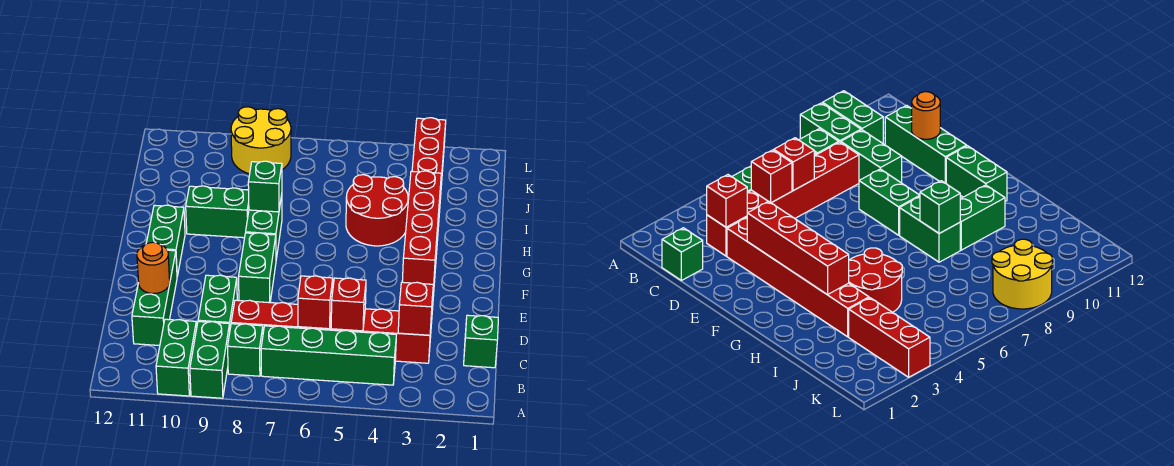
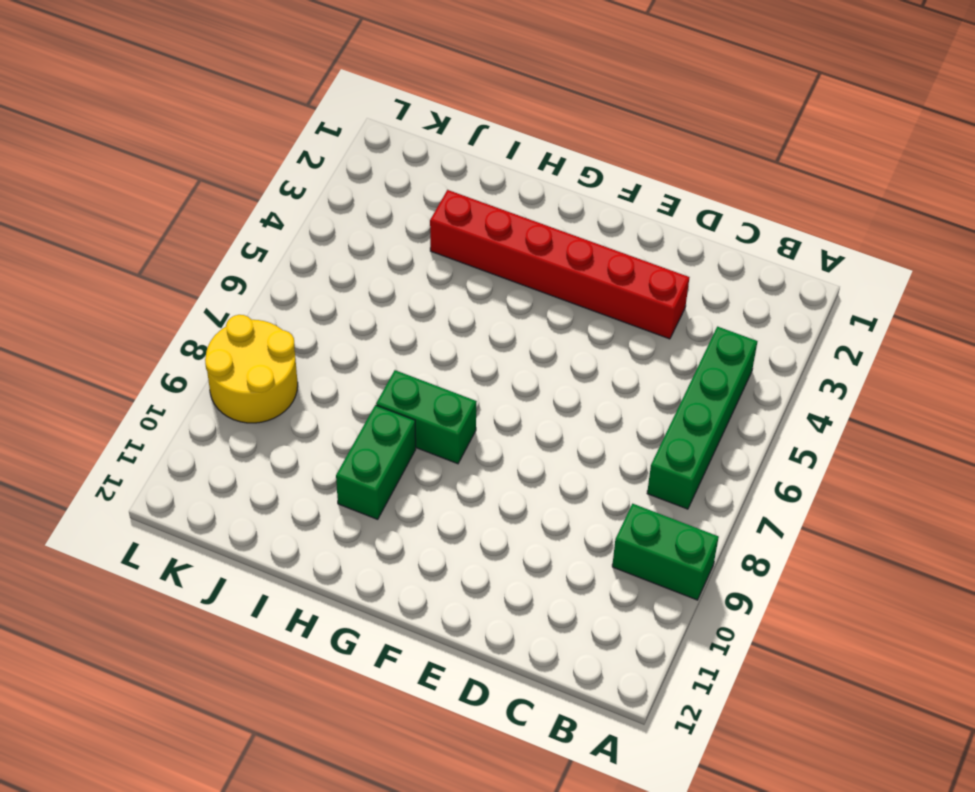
none -> green 1x2 brick [156,319,197,396]
none -> green 1x1 brick [228,324,263,376]
none -> green 1x1 brick [464,315,498,368]

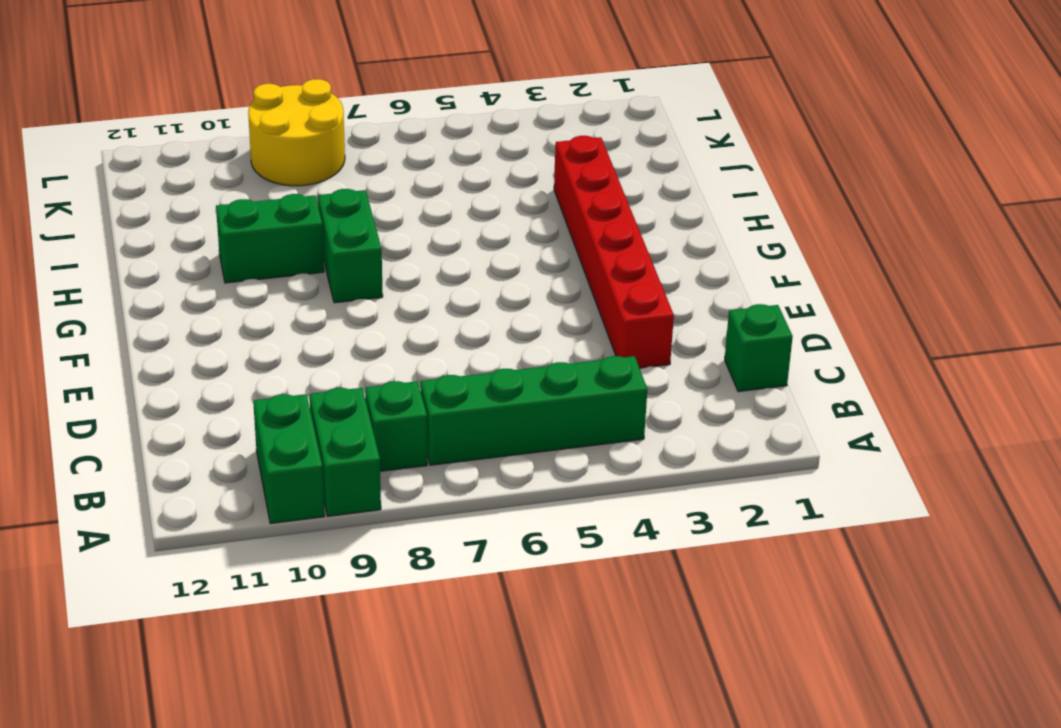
none -> red 1x6 brick [231,300,431,363]
none -> green 1x2 brick [198,275,237,328]
none -> green 1x3 brick [132,250,177,346]

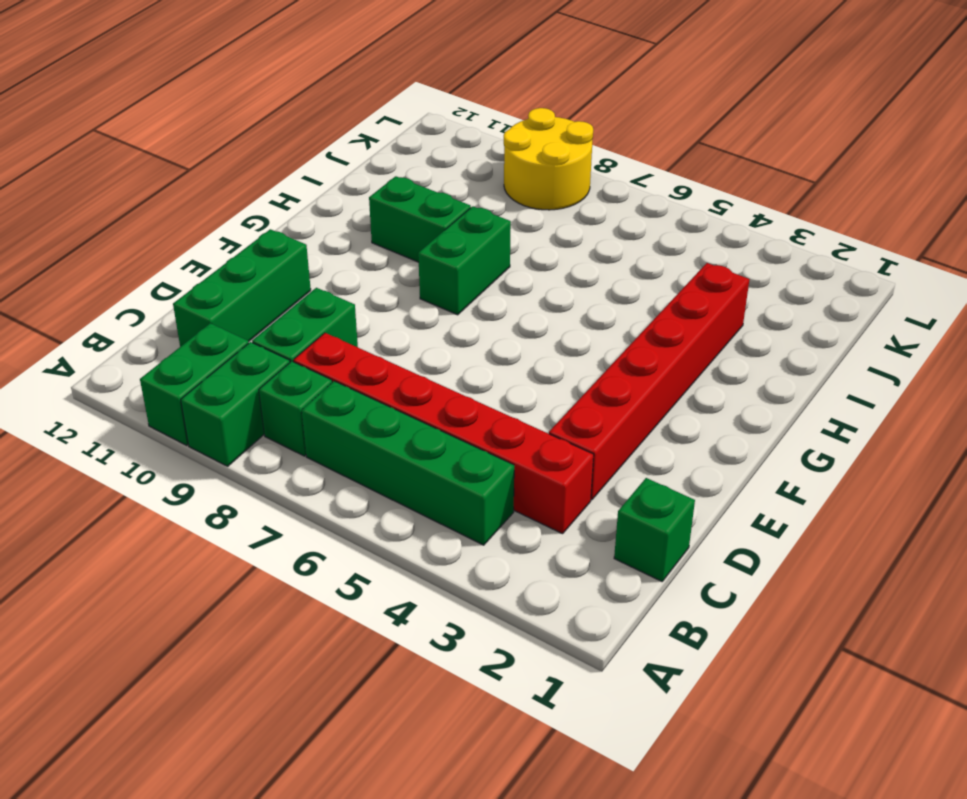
none -> green 1x2 brick [239,233,276,303]
none -> green 1x2 brick [146,205,185,276]
none -> red 2x2 round brick [346,175,408,246]

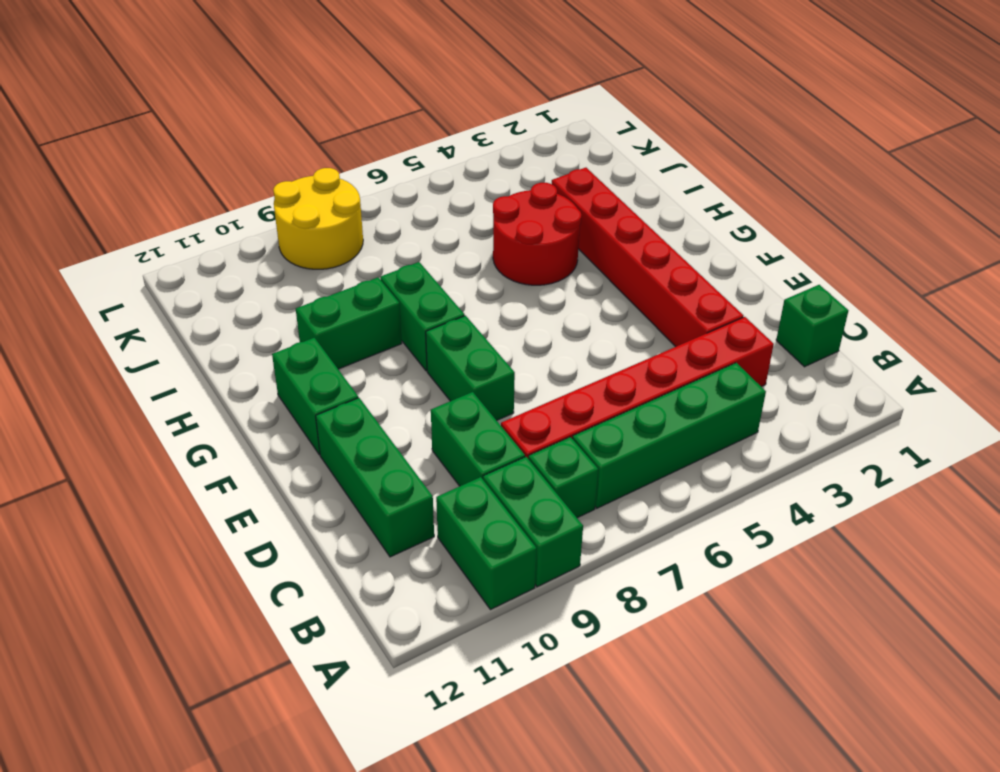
none -> red 1x3 brick [412,118,446,199]
none -> red 1x1 brick [398,282,433,335]
none -> red 1x1 brick [331,278,366,331]

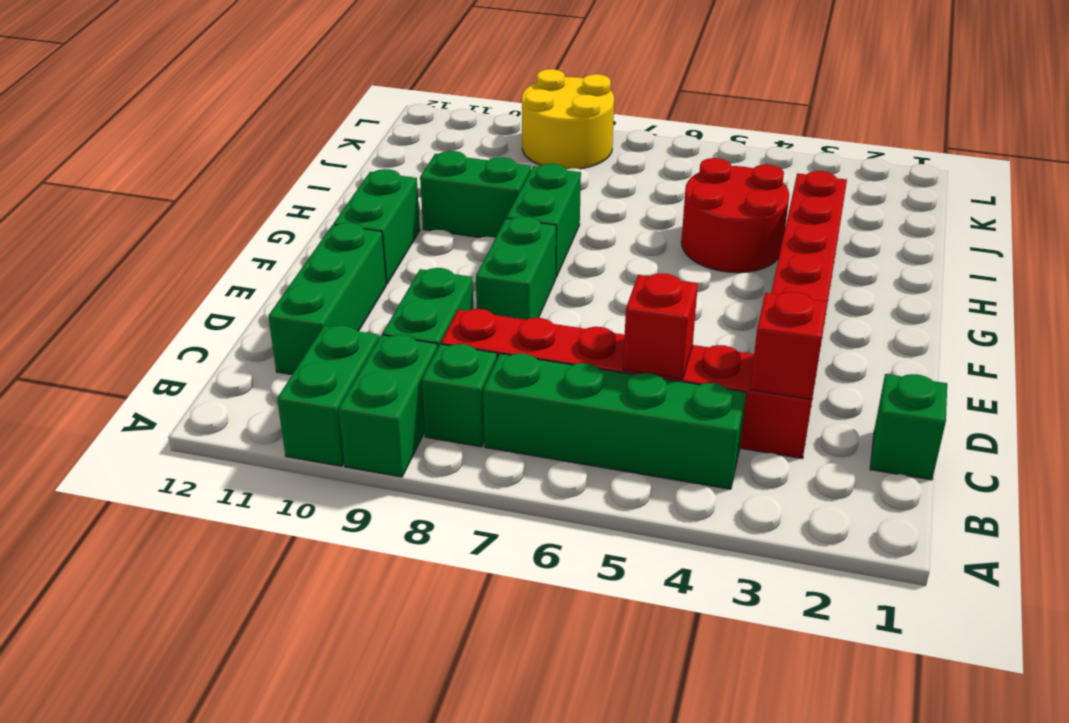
none -> red 1x3 brick [412,118,446,199]
none -> red 1x1 brick [298,276,333,329]
none -> orange 1x1 round brick [137,242,170,294]

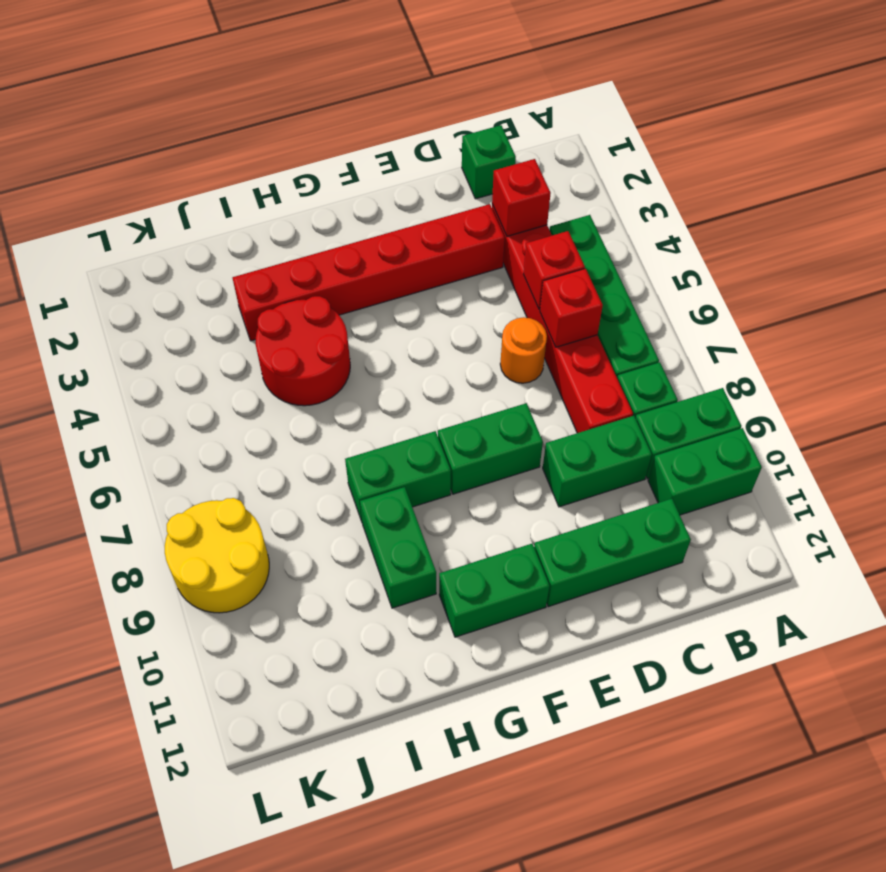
orange 1x1 round brick [500,317,547,383] -> orange 1x1 round brick moved to [137,242,170,294]
none -> red 1x3 brick [412,118,446,199]
none -> red 1x4 brick [402,171,441,289]
none -> green 1x1 brick [248,161,282,212]

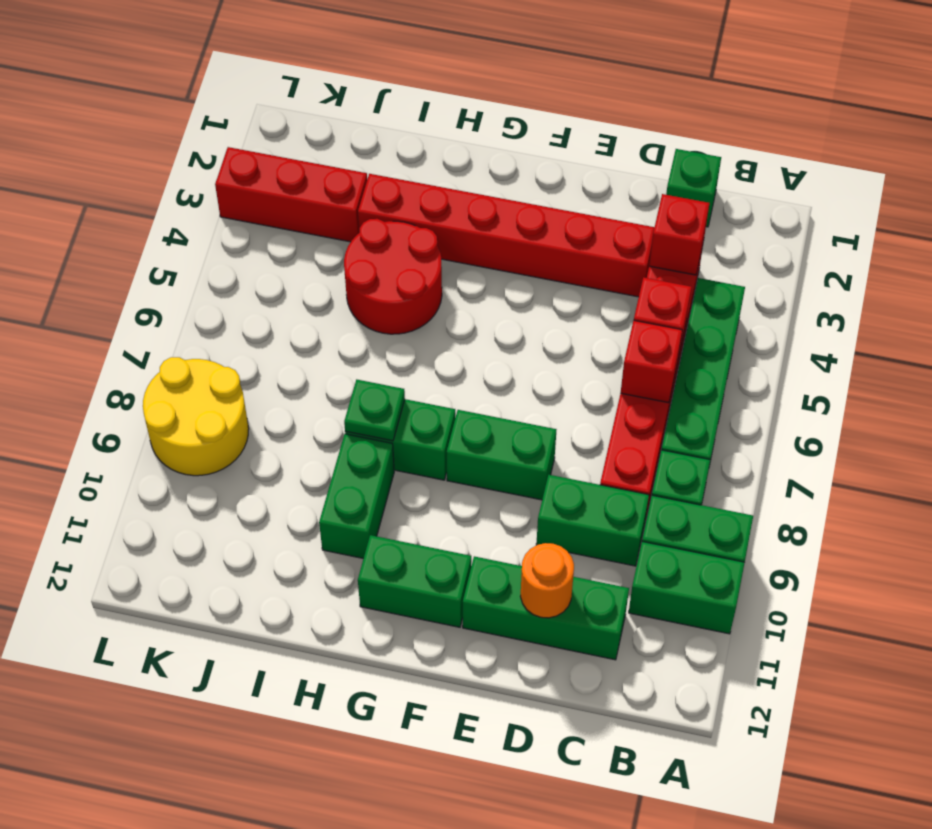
green 1x1 plate [344,380,405,441] -> green 1x1 brick [248,161,282,212]
none -> red 1x4 brick [402,171,441,289]

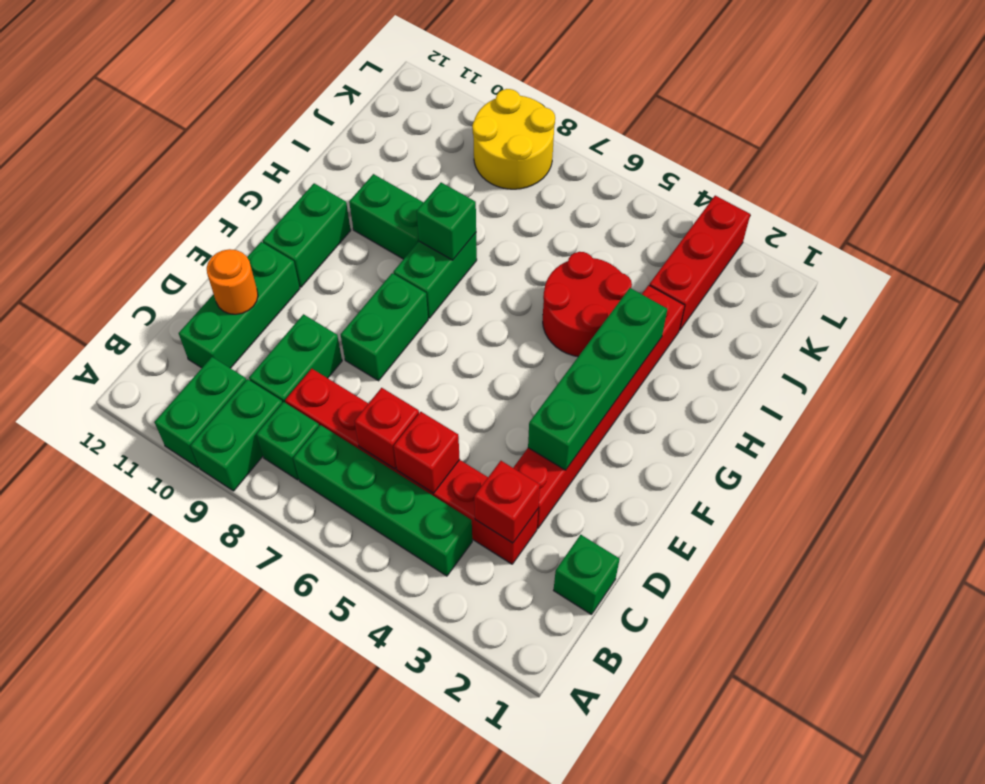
green 1x4 brick [528,288,667,470] -> red 1x4 brick [402,171,441,289]

